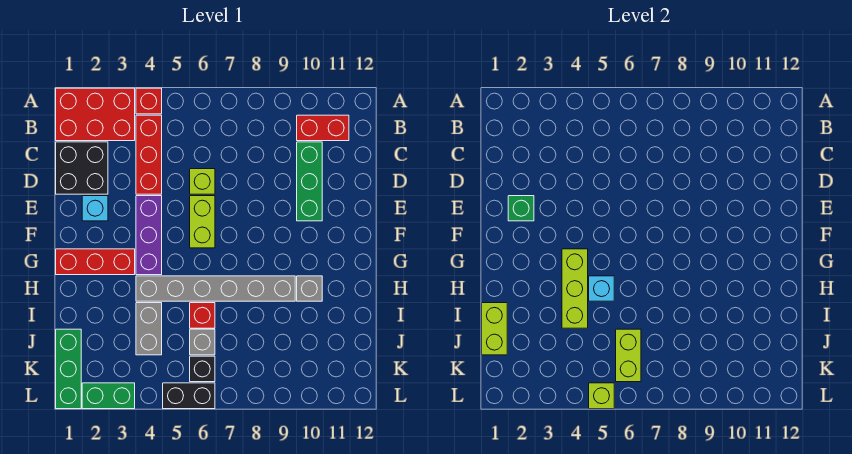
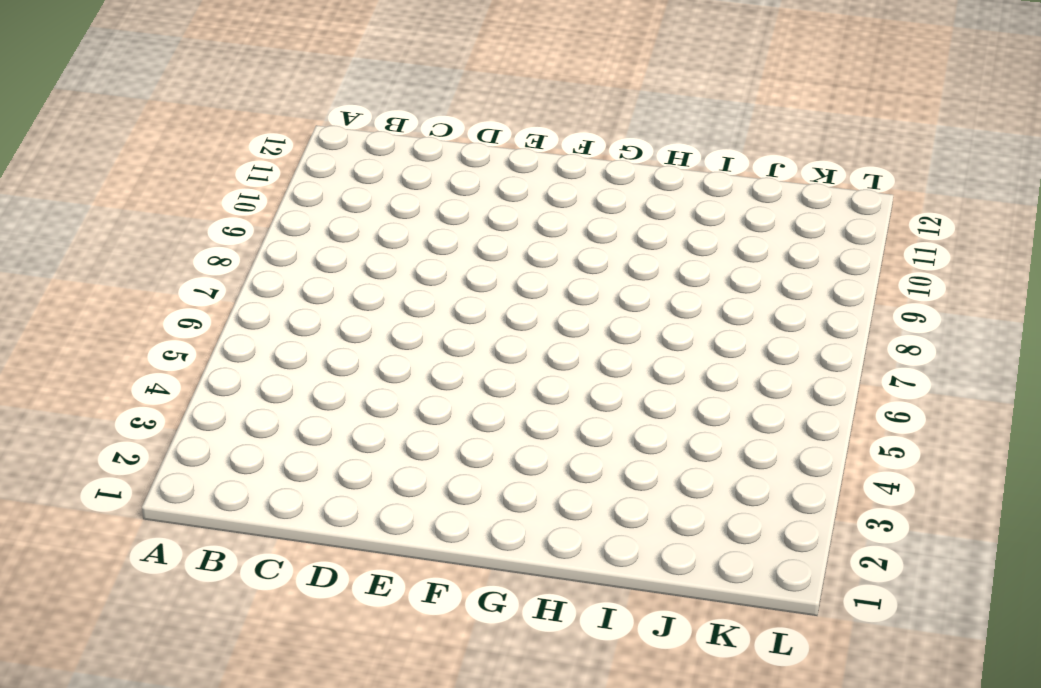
none -> red 2x3 brick [56,88,135,141]
none -> red 1x1 brick [136,88,162,114]
none -> red 1x3 brick [136,115,162,194]

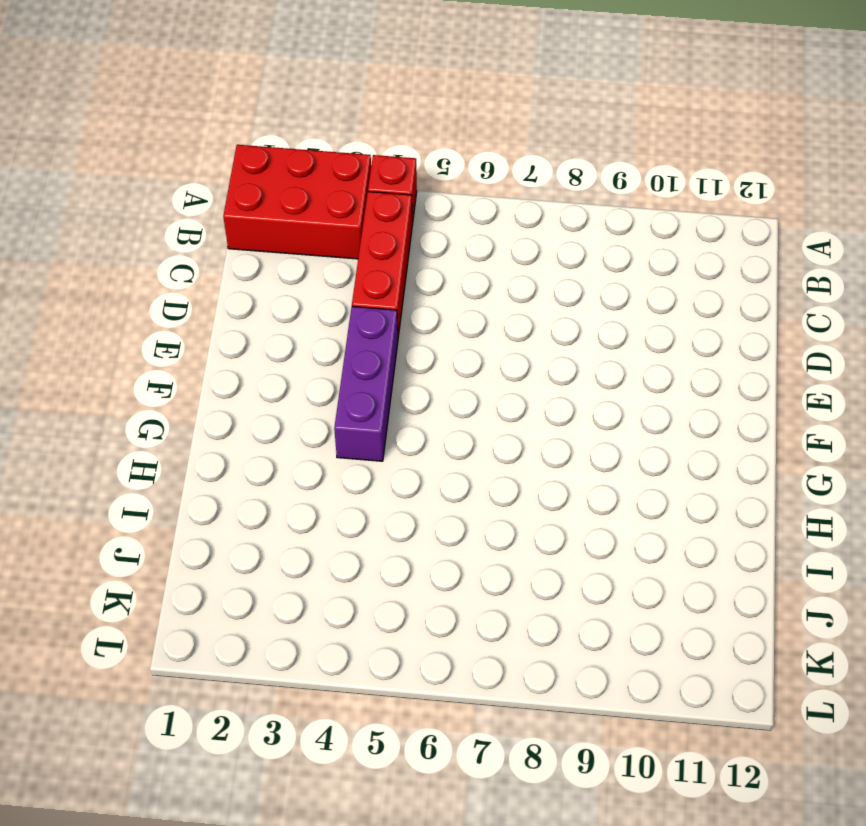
none -> red 1x2 brick [297,115,349,141]
none -> black 2x2 brick [56,142,108,194]
none -> green 1x3 brick [297,142,322,221]

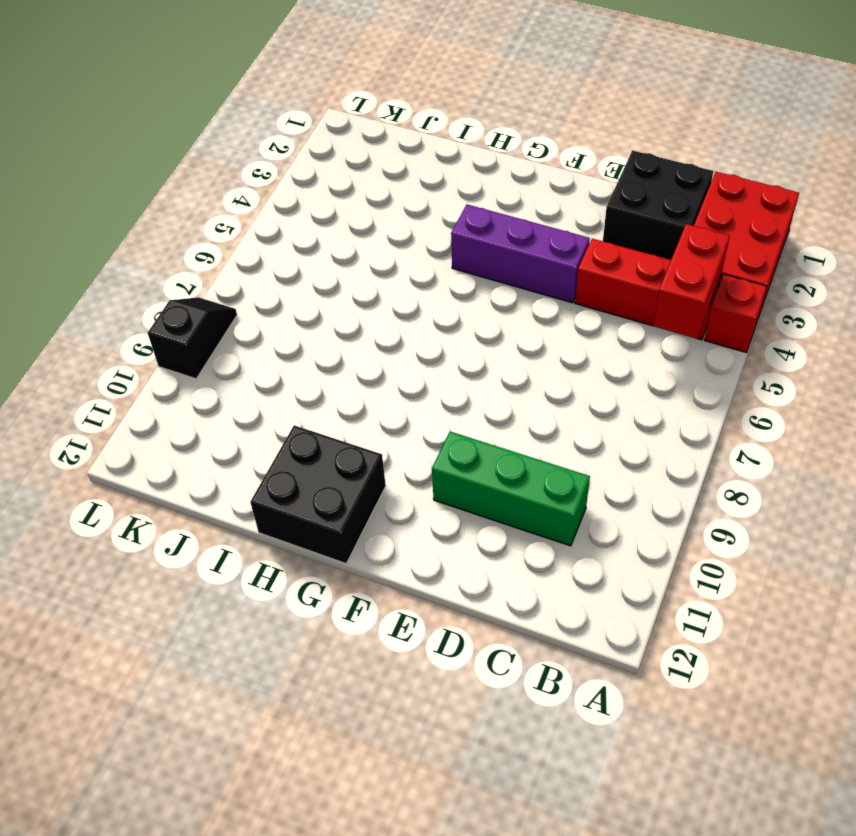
red 1x2 brick [653,224,730,339] -> red 1x2 brick moved to [297,115,349,141]
black 2x2 brick [250,425,386,564] -> none
black 1x2 slope [148,297,237,379] -> none
none -> lime 1x1 brick [190,169,215,194]
none -> cyan 1x1 brick [82,196,108,221]
none -> lime 1x2 brick [190,196,215,248]

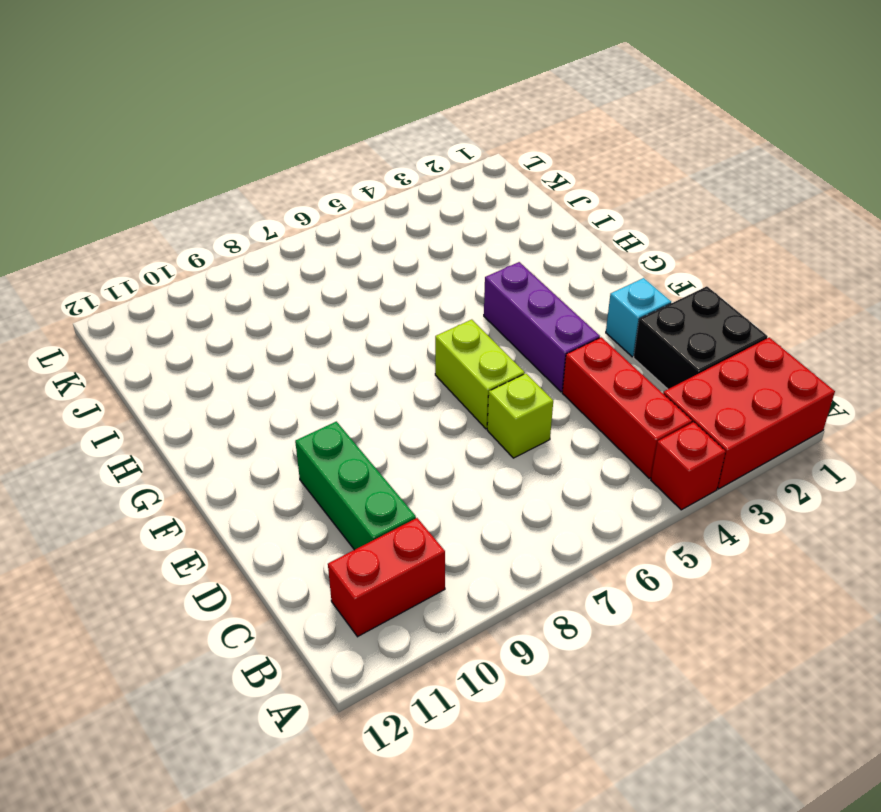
none -> red 1x3 brick [56,249,135,275]
none -> grey 1x6 brick [136,276,295,301]
none -> grey 1x1 brick [297,276,322,301]

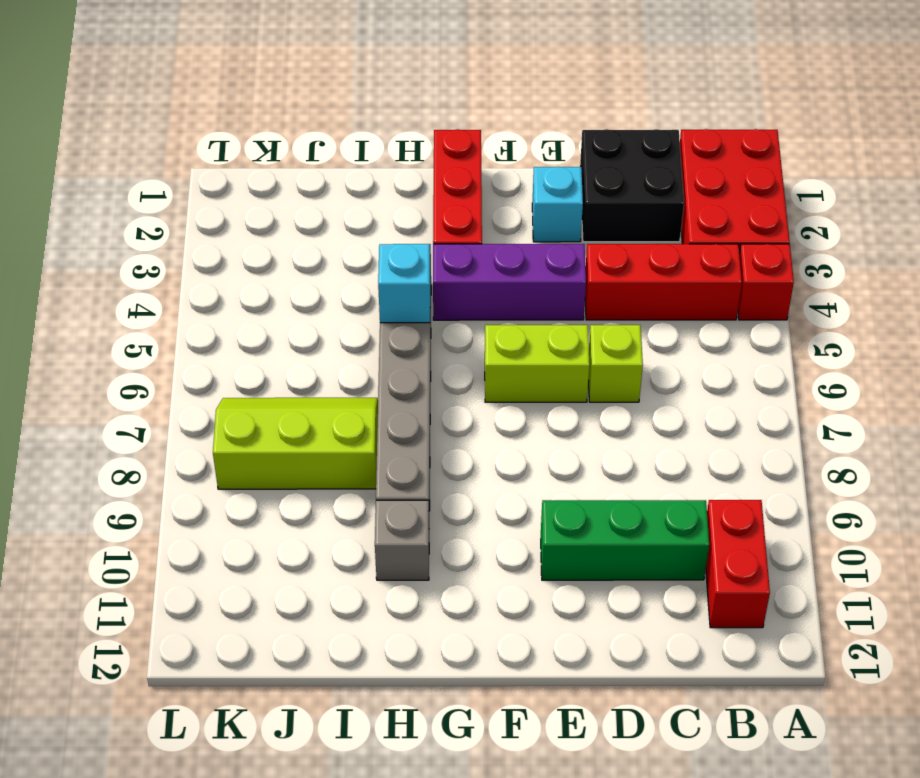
lime 2x3 slope [213,398,378,489] -> none
none -> grey 1x2 brick [136,303,162,355]
none -> red 1x1 brick [190,303,215,328]
none -> green 1x3 brick [56,329,81,409]

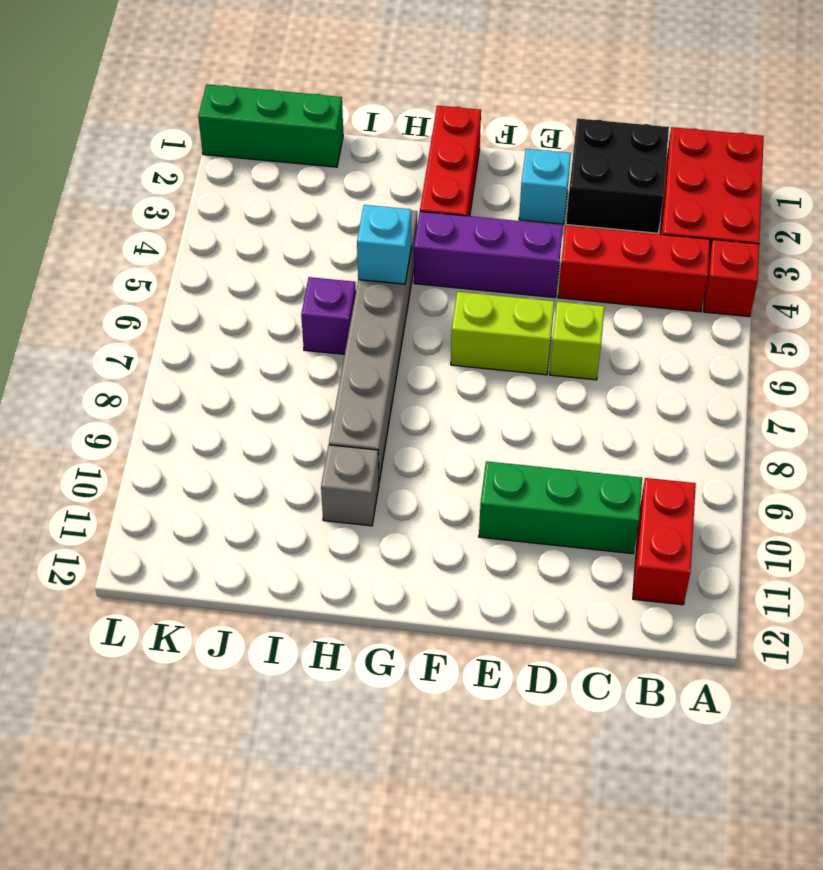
purple 1x1 brick [301,277,356,354] -> red 1x1 brick [190,303,215,328]
none -> grey 1x2 brick [136,303,162,355]
none -> grey 1x1 brick [190,329,215,355]
none -> black 1x1 brick [190,356,215,382]

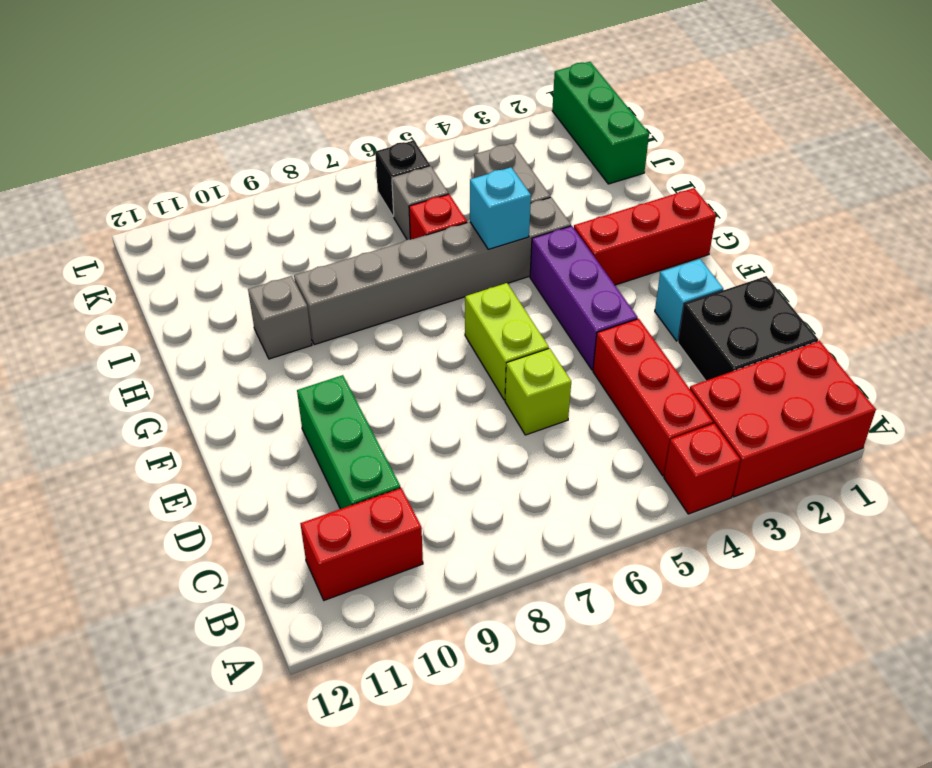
none -> green 1x2 brick [82,383,135,409]
none -> black 1x2 brick [163,383,215,409]
none -> green 1x1 brick [508,196,534,221]

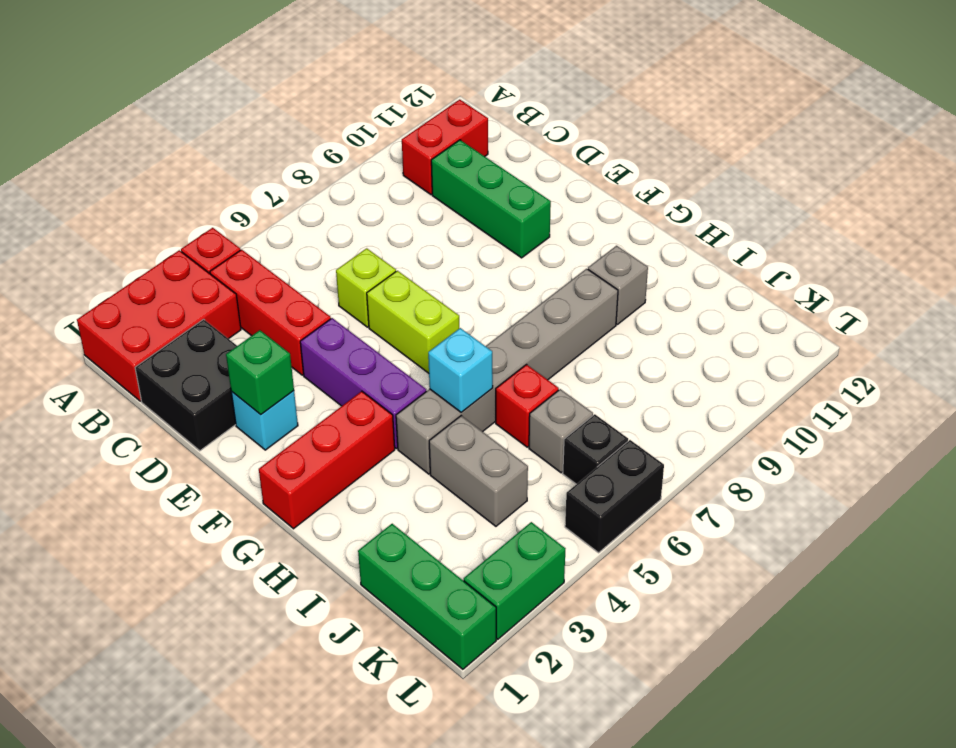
none -> lime 1x3 brick [562,249,588,328]
none -> lime 1x2 brick [482,303,507,355]
none -> lime 1x2 brick [616,329,641,382]

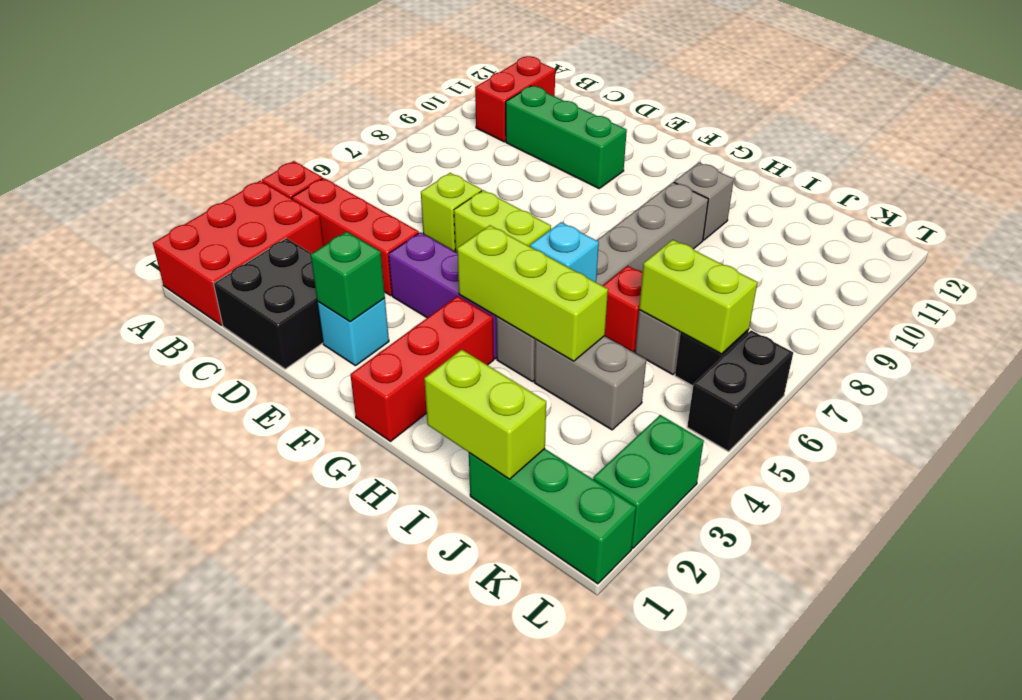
none -> lime 1x1 brick [589,383,614,409]

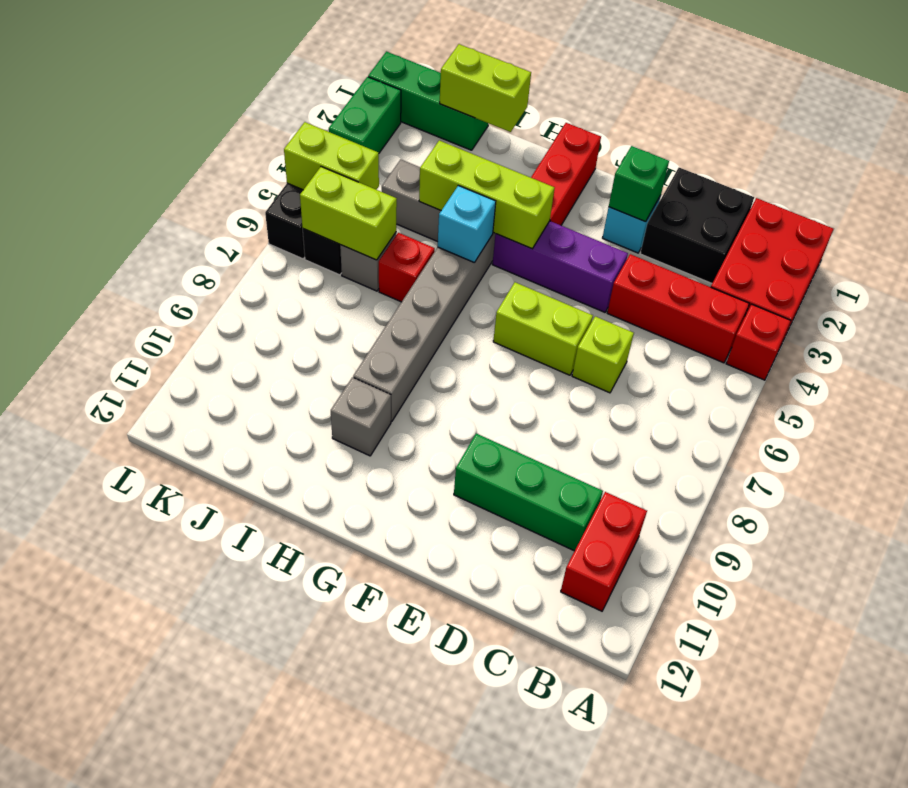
lime 1x2 brick [284,122,379,190] -> lime 1x1 brick [589,383,614,409]

